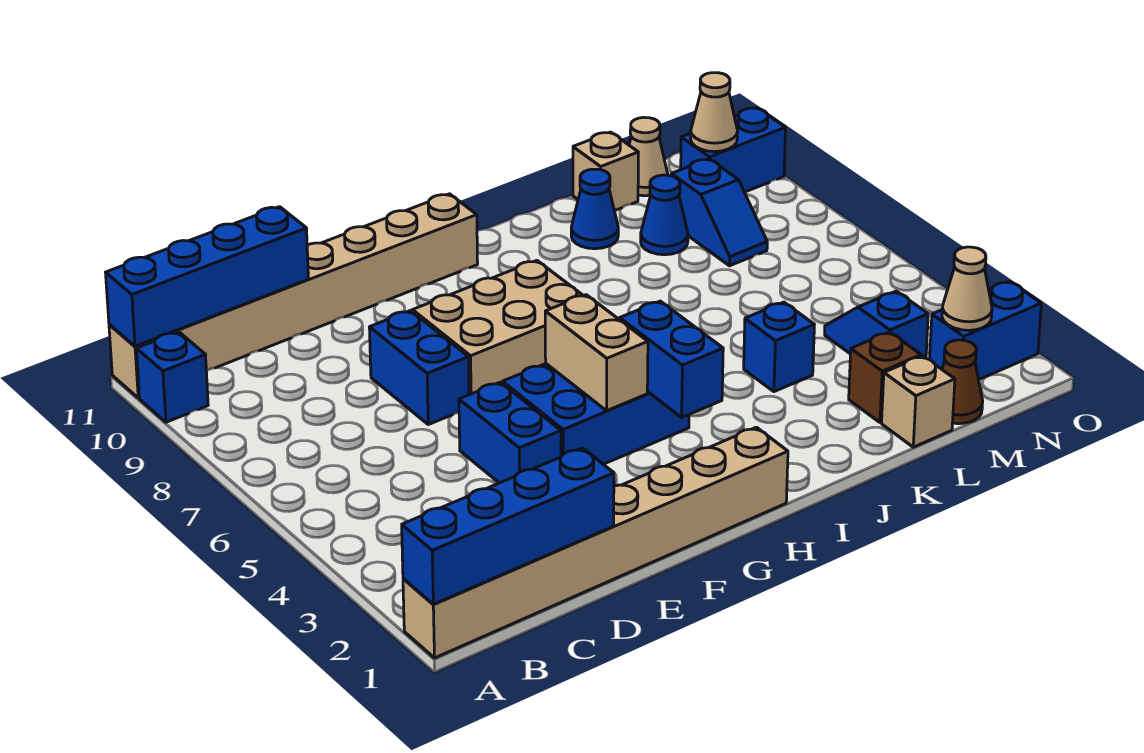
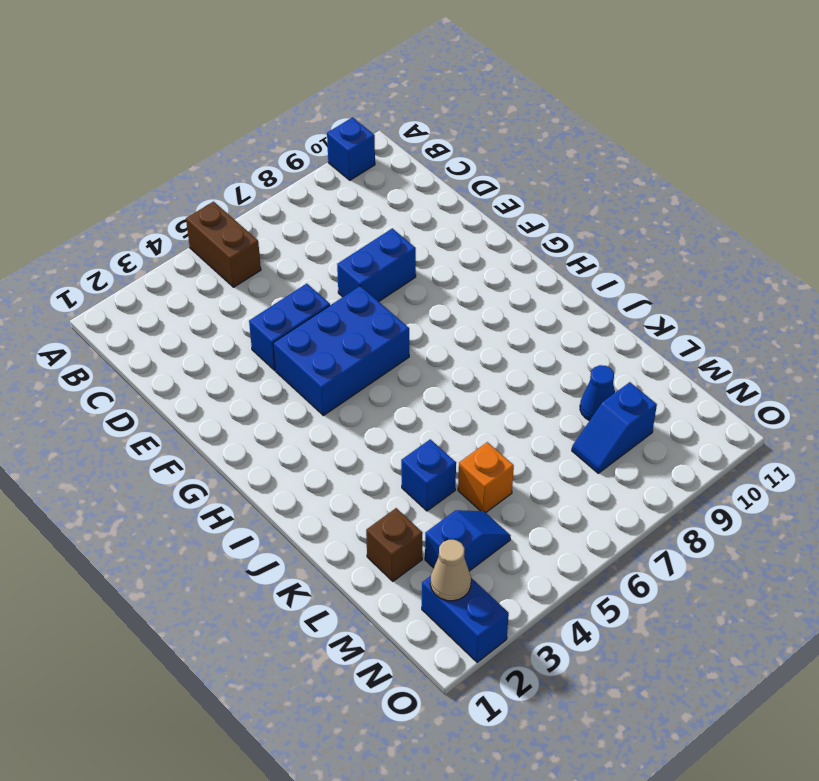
brown 1x2 brick [186,202,261,287] -> none
blue 2x3 brick [273,286,409,416] -> blue 2x3 brick turned to [502,364,689,464]
orange 1x1 brick [458,442,514,513] -> none
none -> tan 1x8 brick [403,427,788,658]
none -> tan 1x8 brick [109,194,478,398]
none -> tan 2x3 brick [413,260,583,395]

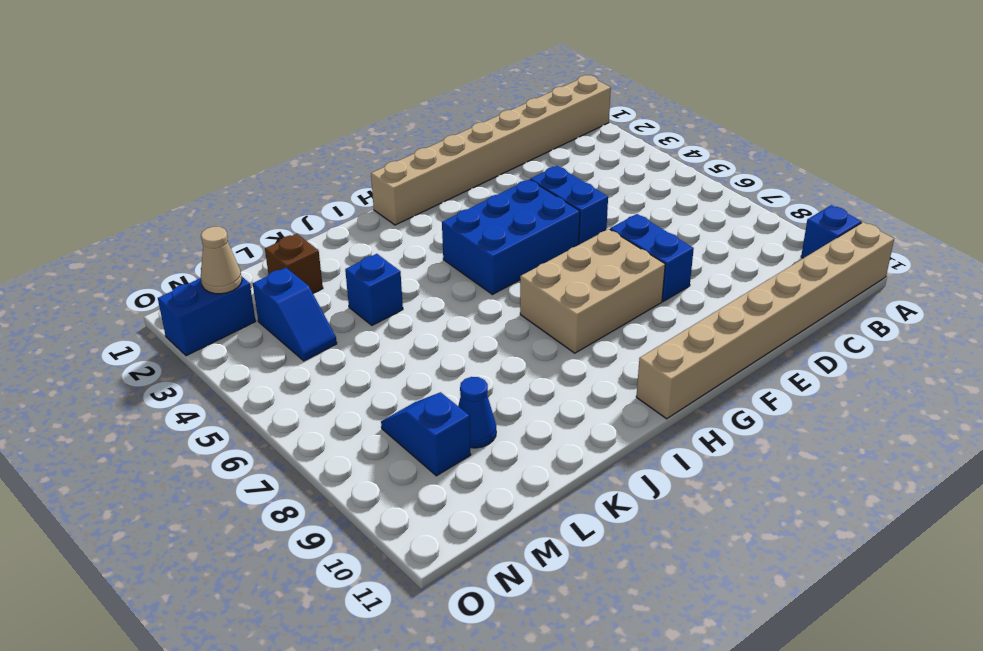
none -> blue 1x1 cone [571,169,618,249]
none -> tan 1x1 brick [882,356,955,447]
none -> tan 1x1 brick [573,132,638,211]

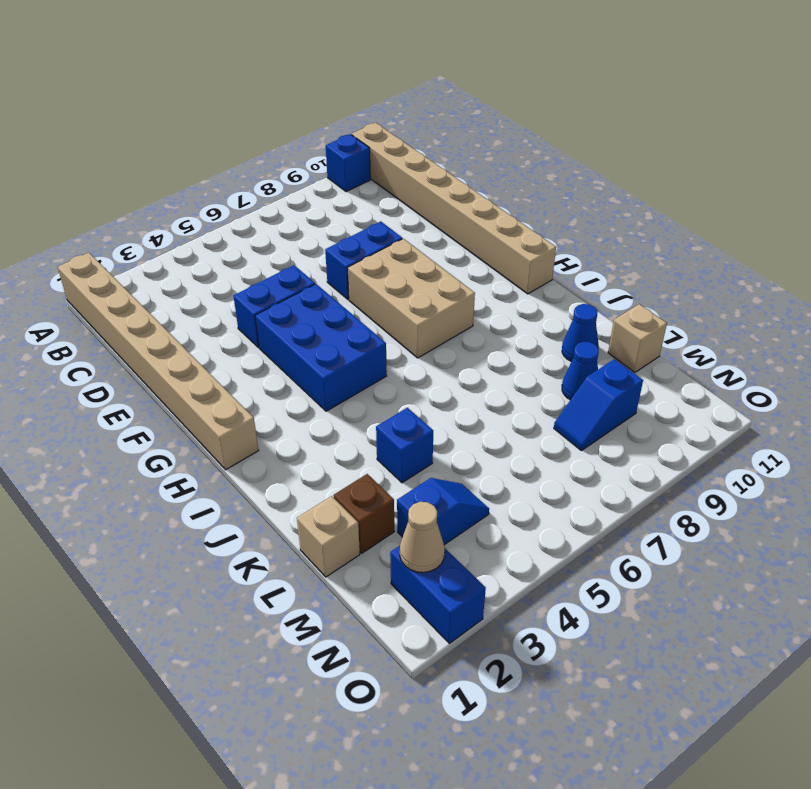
none -> brown 1x1 cone [942,340,983,424]
none -> tan 1x1 cone [629,117,668,196]
none -> blue 1x2 brick [681,108,786,192]

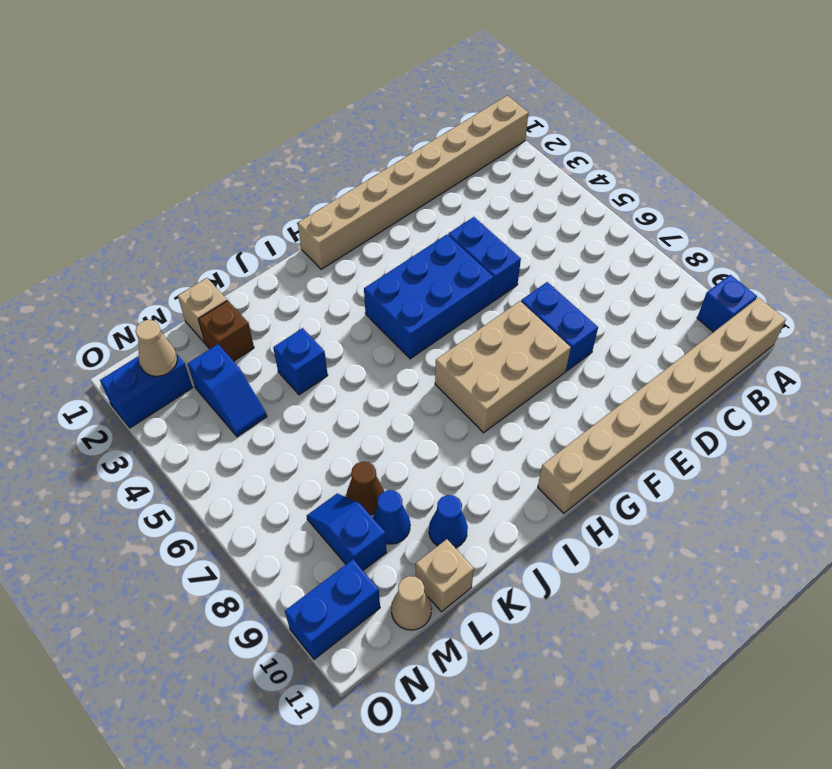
brown 1x1 cone [347,462,384,515] -> brown 1x1 cone moved to [942,340,983,424]
none -> blue 1x4 brick [402,448,614,604]
none -> blue 1x4 brick [106,207,308,346]
none -> tan 1x2 brick [545,295,648,411]

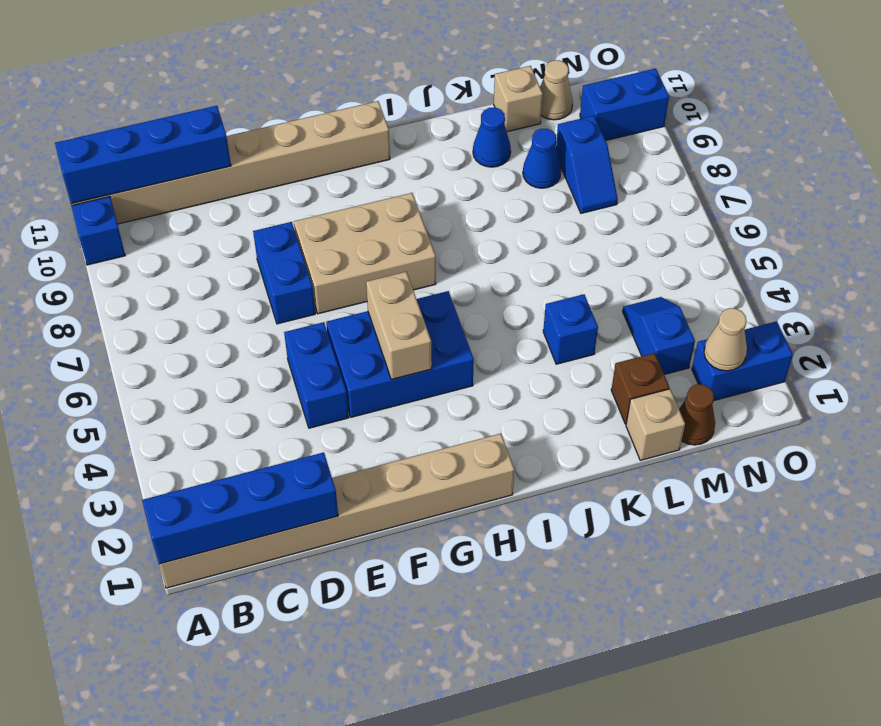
none -> blue 1x2 brick [620,301,723,417]
none -> tan 1x1 cone [691,73,738,152]

